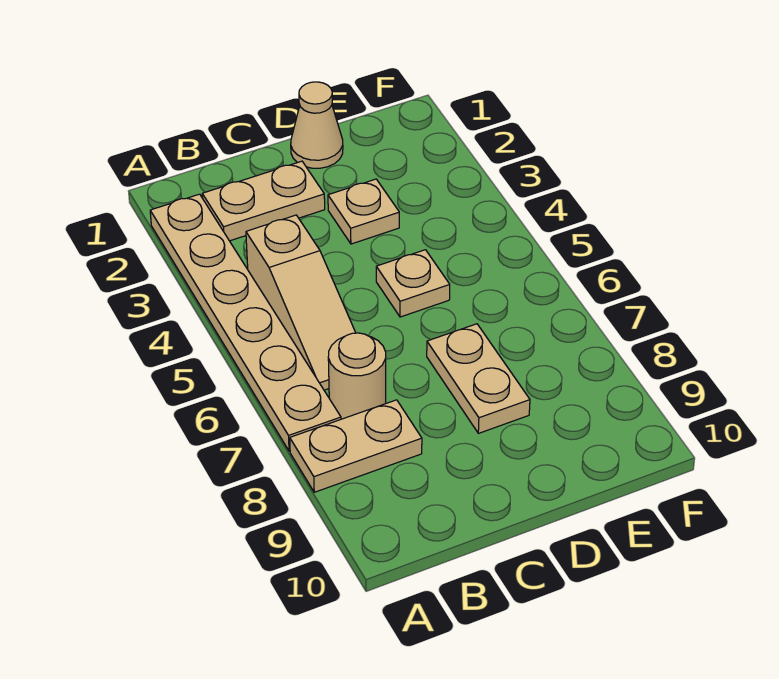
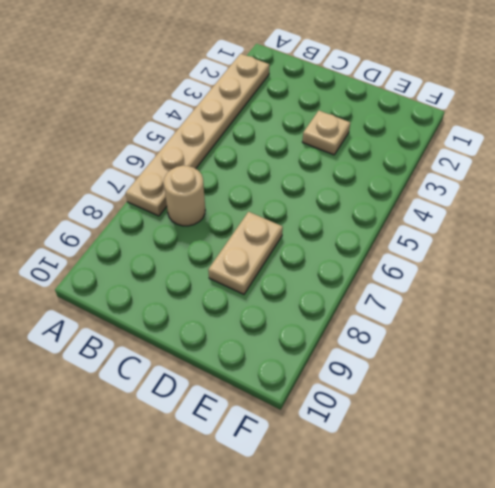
none -> tan 1x2 plate [290,400,422,492]
none -> tan 1x2 plate [202,161,325,241]

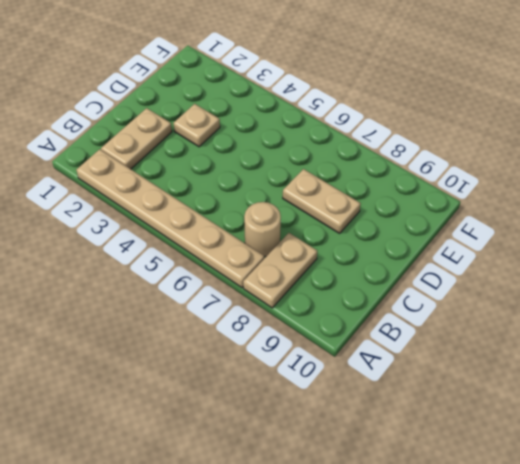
none -> tan 1x3 slope [246,215,356,390]
none -> tan 1x1 cone [291,82,343,168]

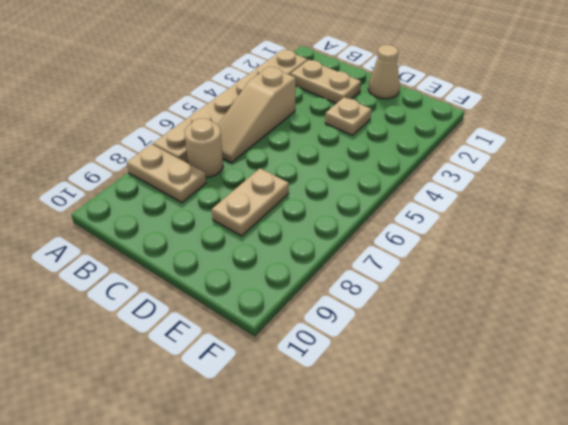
none -> tan 1x1 plate [376,250,450,317]

